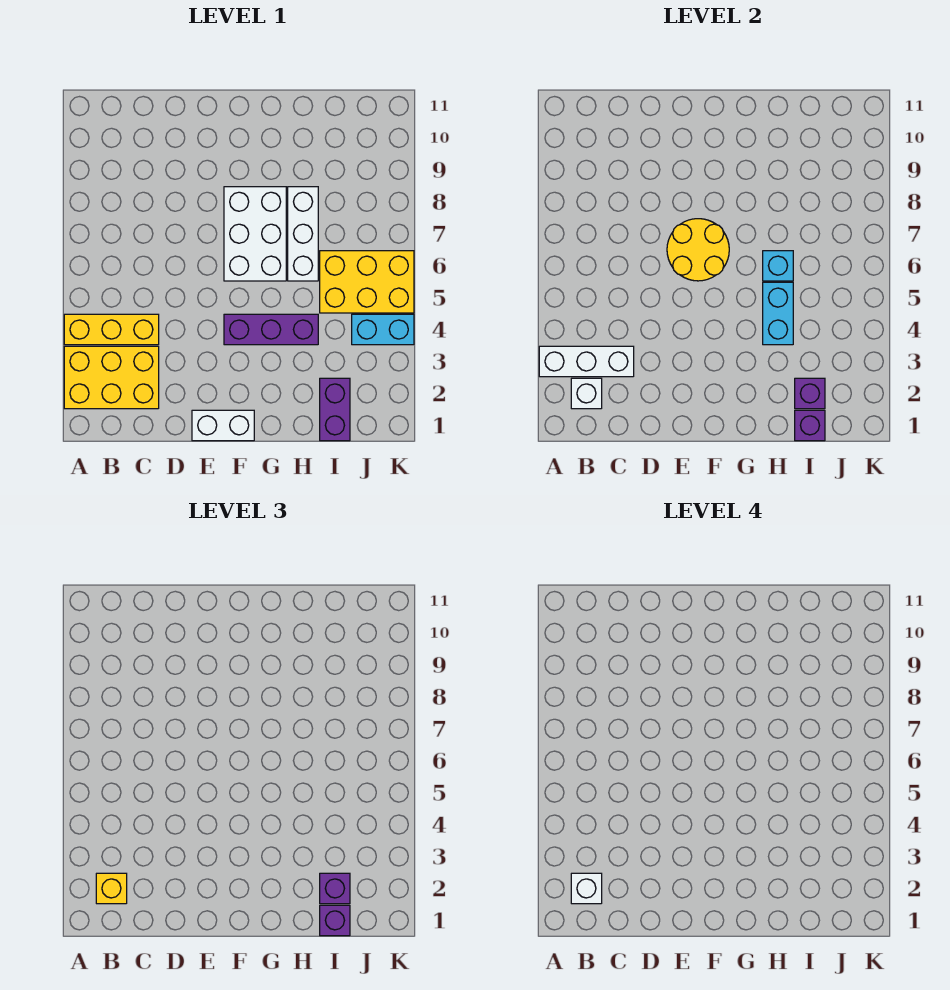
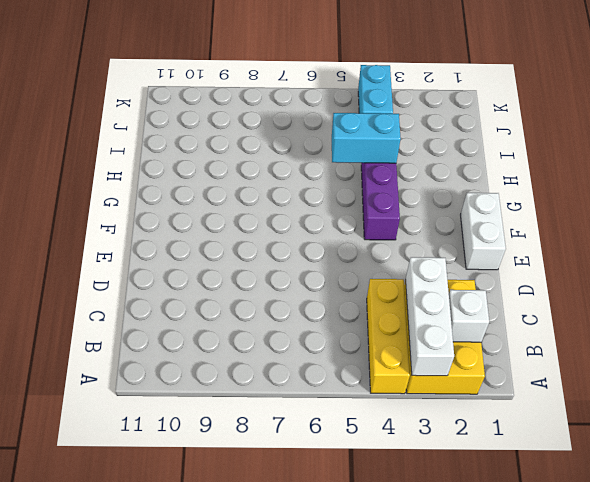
none -> white 2x3 brick [224,187,286,281]
none -> white 1x3 brick [288,187,318,281]
none -> purple 1x2 brick [320,378,350,441]

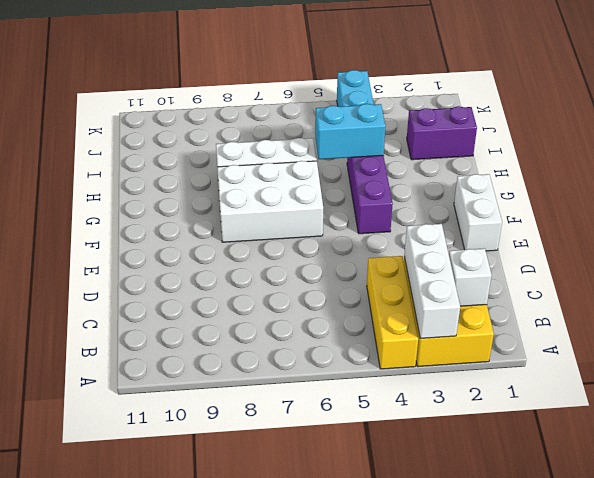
none -> yellow 2x3 brick [320,251,414,313]
none -> yellow 2x2 round brick [667,219,729,281]
none -> cyan 1x1 brick [763,251,793,281]

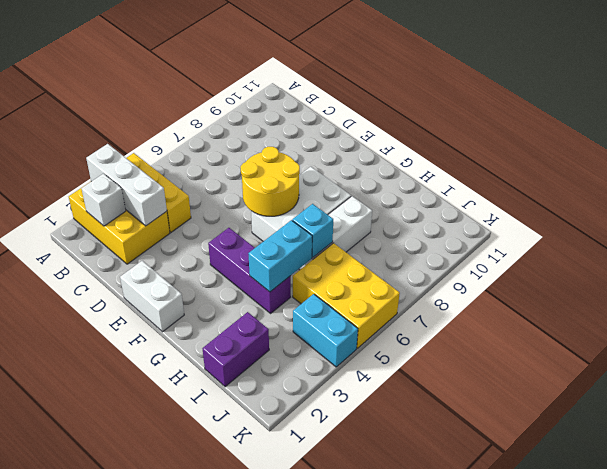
none -> purple 1x1 brick [795,410,825,441]
none -> purple 1x1 brick [795,378,825,409]
none -> yellow 1x1 brick [96,873,127,904]

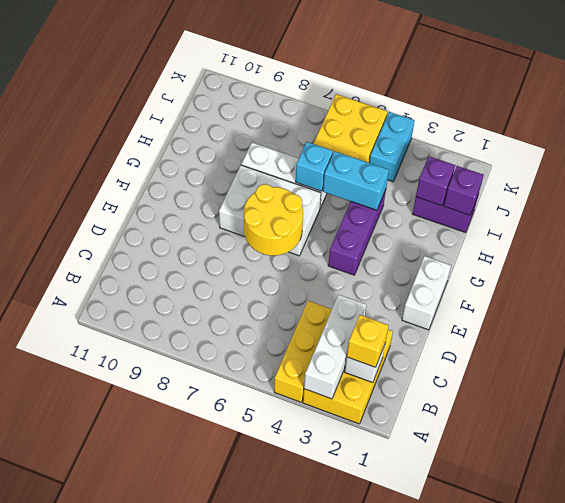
none -> purple 1x1 brick [320,905,350,936]
none -> purple 1x1 brick [320,873,350,904]
none -> white 1x1 brick [571,873,602,904]

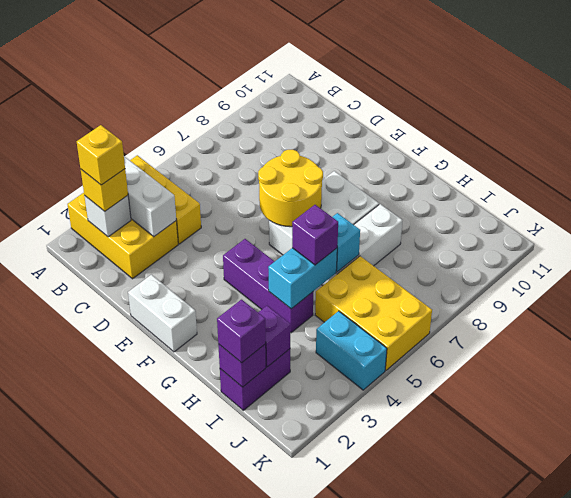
yellow 1x1 brick [77,125,125,185] -> white 1x1 brick [571,873,602,904]
purple 1x1 brick [292,205,338,265] -> purple 1x1 brick moved to [320,873,350,904]

